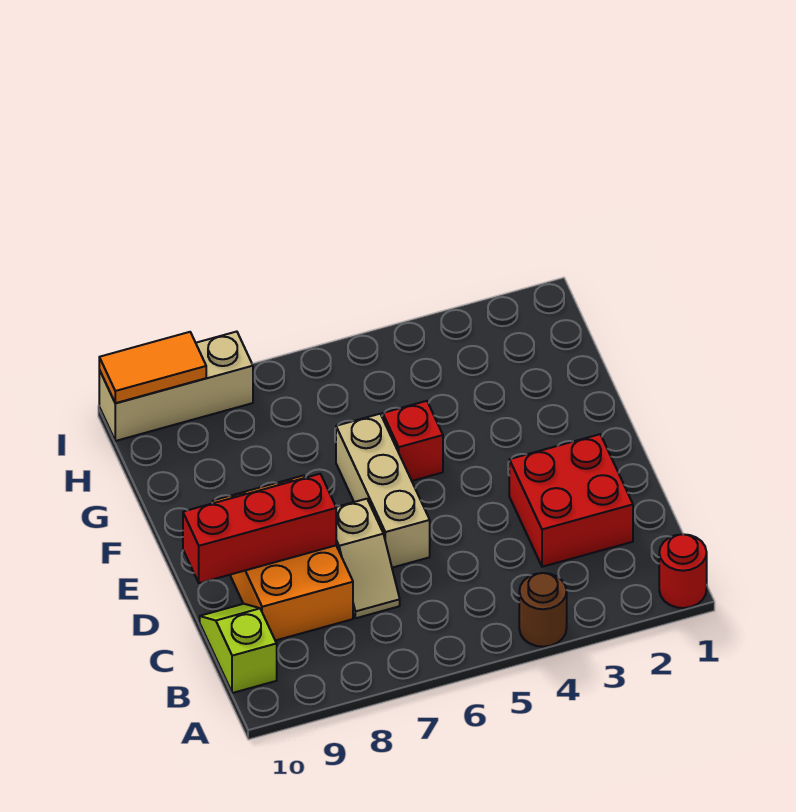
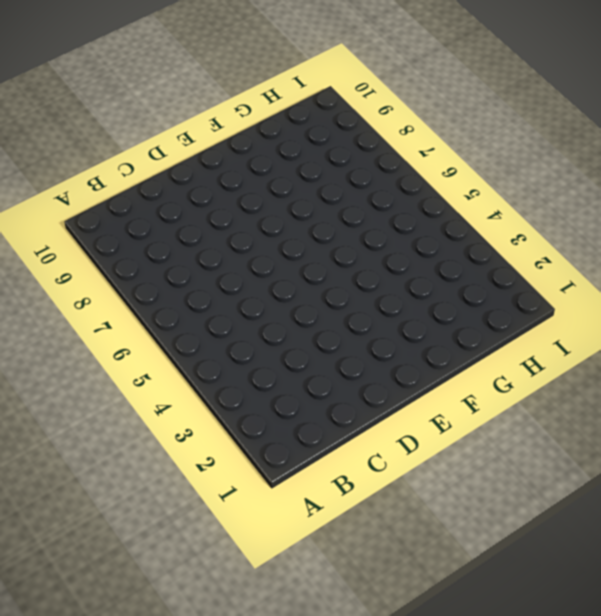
none -> red 1x1 round brick [659,534,707,608]
none -> brown 1x1 round brick [519,573,567,647]

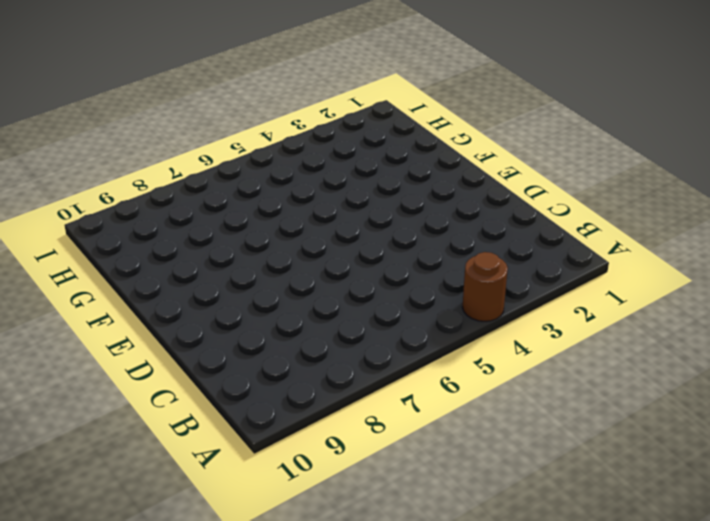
none -> red 1x1 round brick [659,534,707,608]
none -> lime 1x2 slope [200,604,277,693]

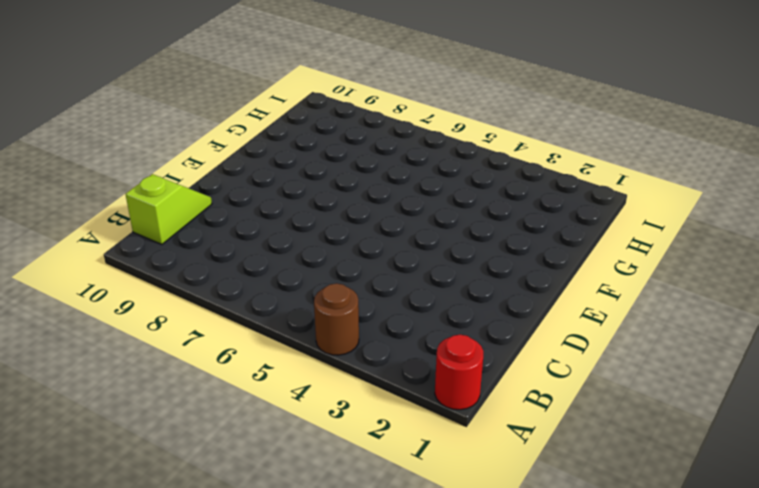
none -> red 2x2 brick [509,434,633,567]
none -> tan 1x2 slope [336,499,400,618]

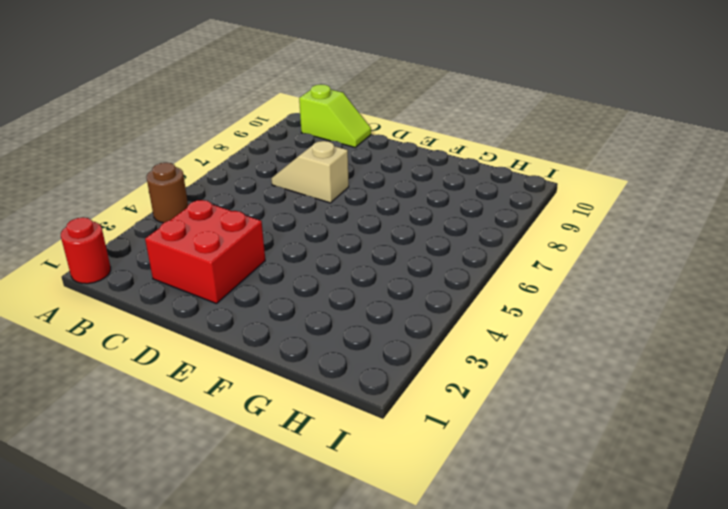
none -> orange 2x3 brick [213,476,353,641]
none -> tan 1x3 brick [336,414,430,568]

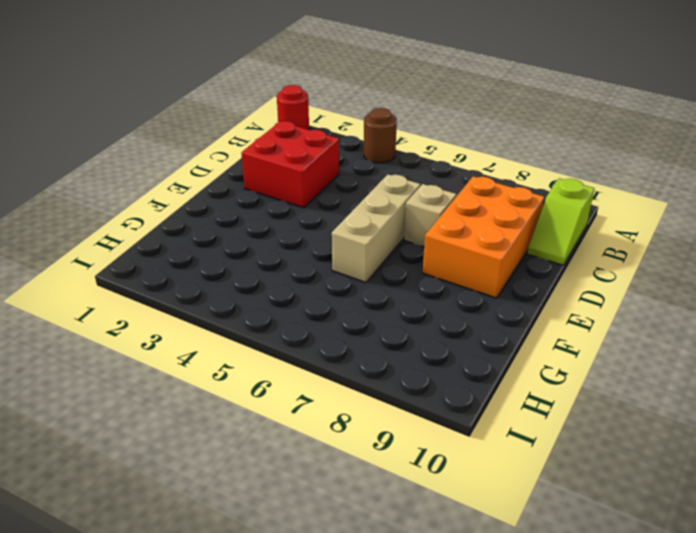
none -> red 1x1 brick [383,401,443,481]
none -> tan 1x3 brick [99,332,253,441]

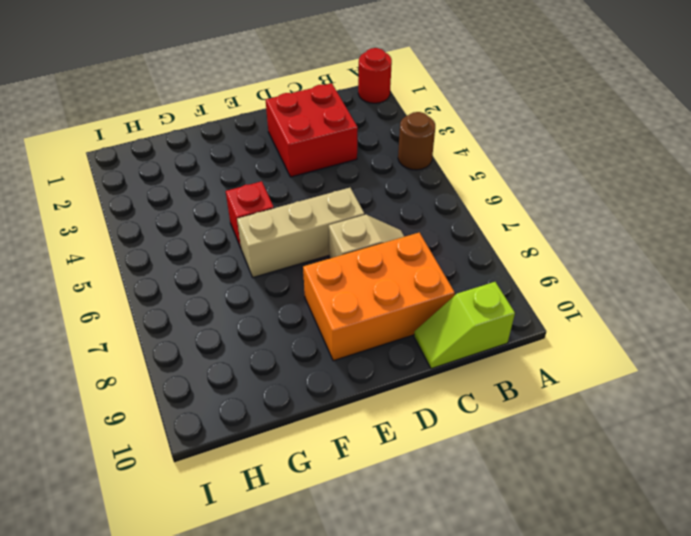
none -> tan 1x3 brick [99,332,253,441]
none -> red 1x3 brick [183,474,336,583]

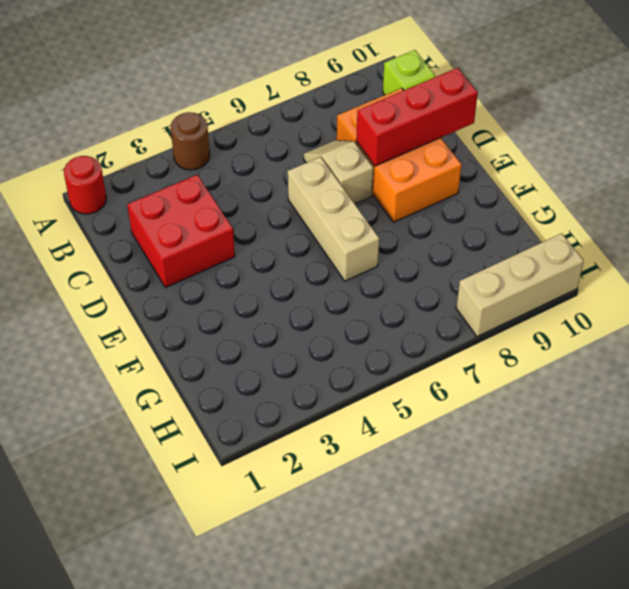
none -> red 1x1 brick [383,401,443,481]
none -> orange 1x2 tile [99,332,206,403]

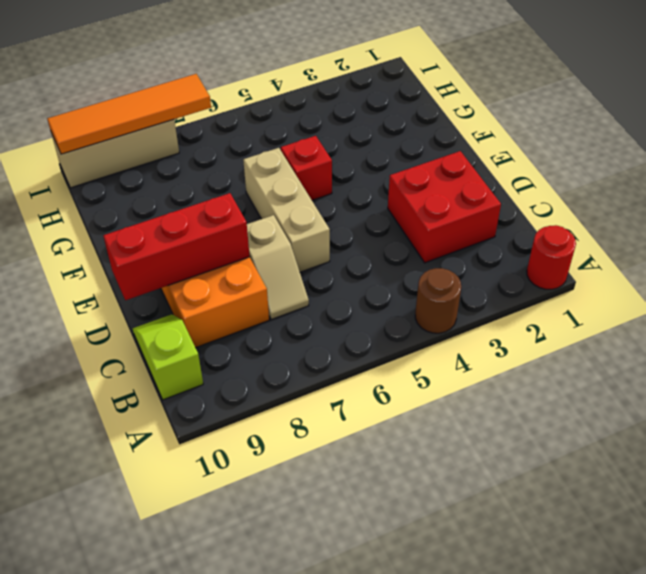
orange 1x4 tile [47,74,211,154] -> orange 1x2 tile [99,332,206,403]

